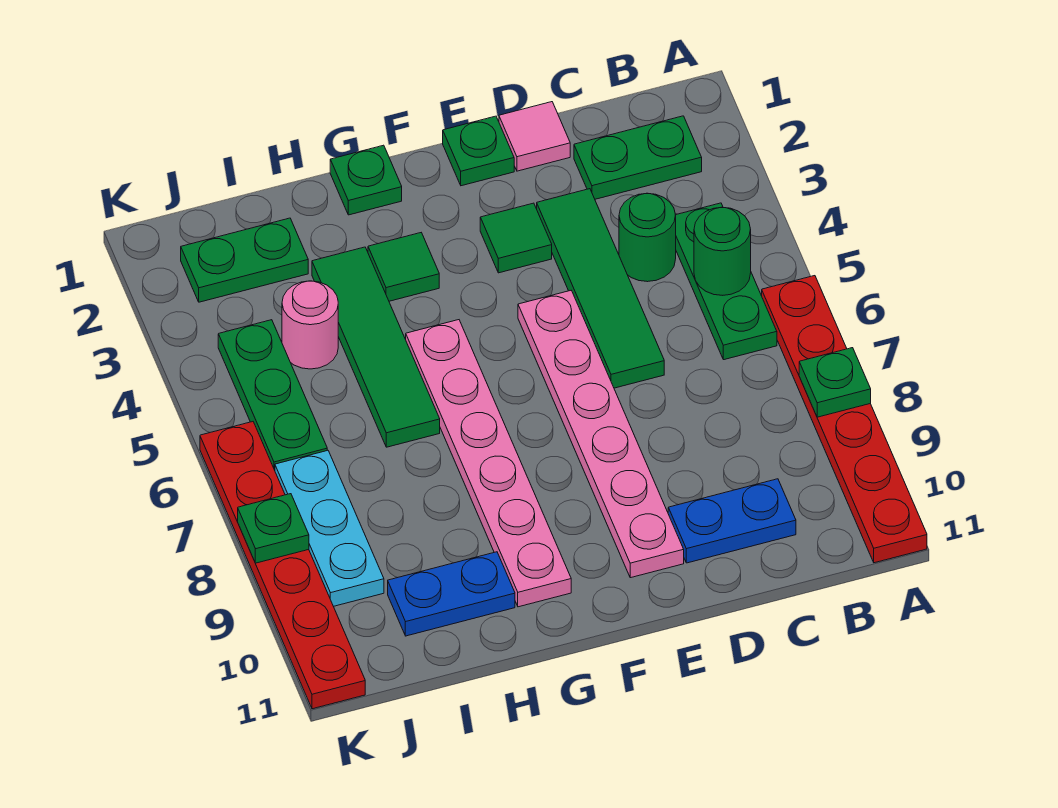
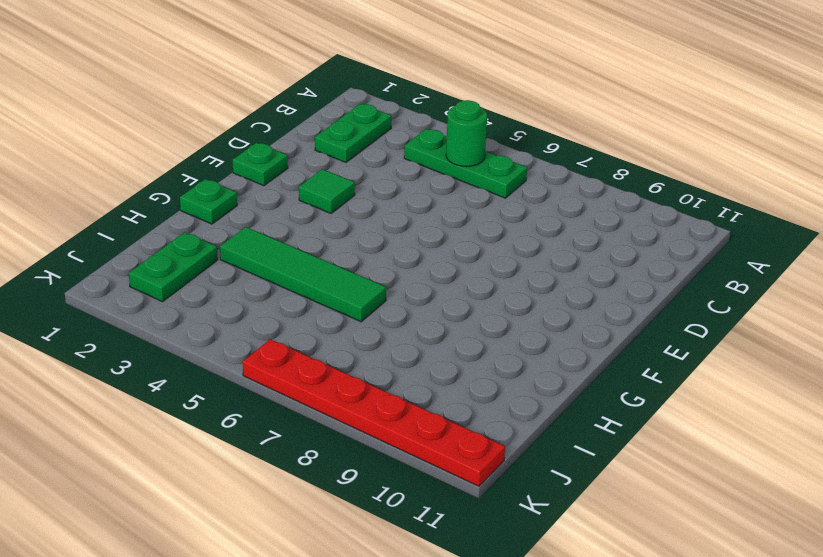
none -> red 1x6 plate [762,276,927,563]
none -> green 1x1 round brick [619,193,676,282]
none -> blue 1x2 plate [668,479,796,563]

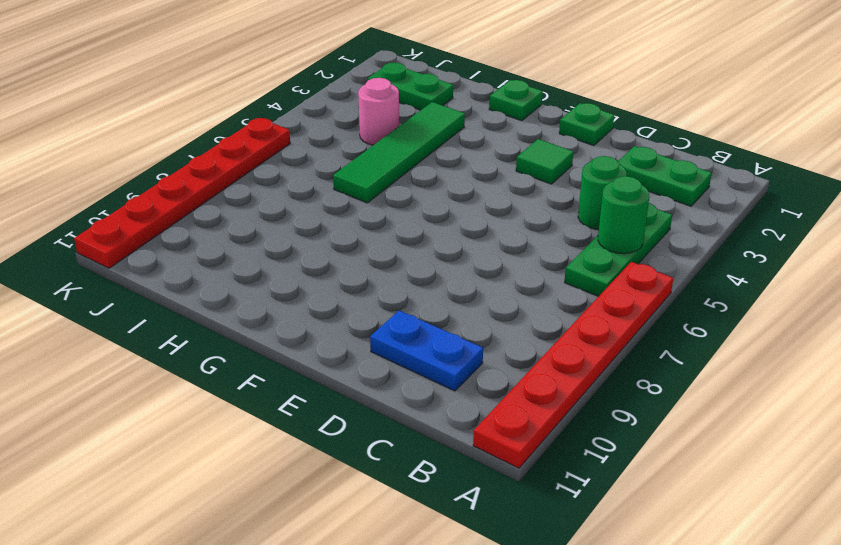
none -> pink 1x1 tile [499,102,570,171]
none -> green 1x4 tile [537,189,664,388]
none -> pink 1x6 plate [518,291,684,578]

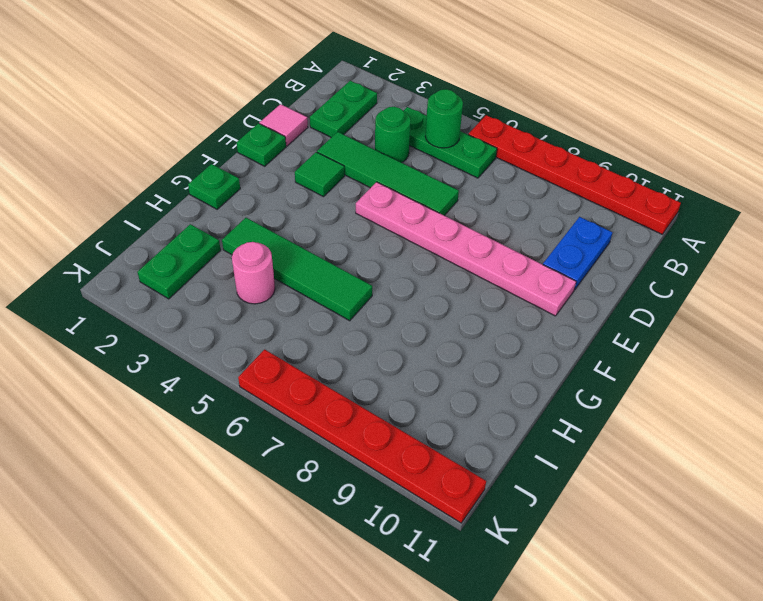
none -> green 1x1 tile [368,233,439,301]
none -> pink 1x6 plate [406,320,571,607]
none -> blue 1x2 plate [388,552,515,636]

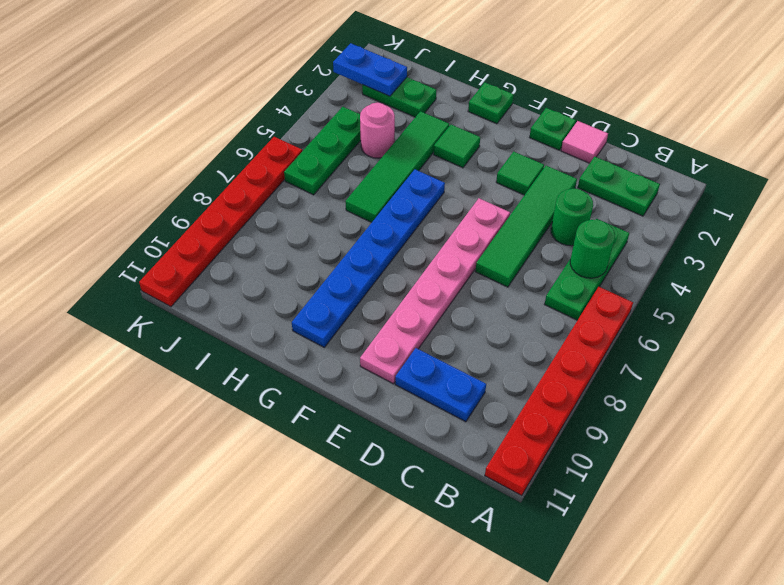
blue 1x6 plate [292,169,445,347] -> pink 1x6 plate [406,320,571,607]
blue 1x2 plate [333,43,407,96] -> blue 1x2 plate moved to [388,552,515,636]
none -> cyan 1x3 plate [275,450,384,606]
none -> green 1x1 plate [799,348,871,417]
none -> green 1x1 plate [238,494,309,563]

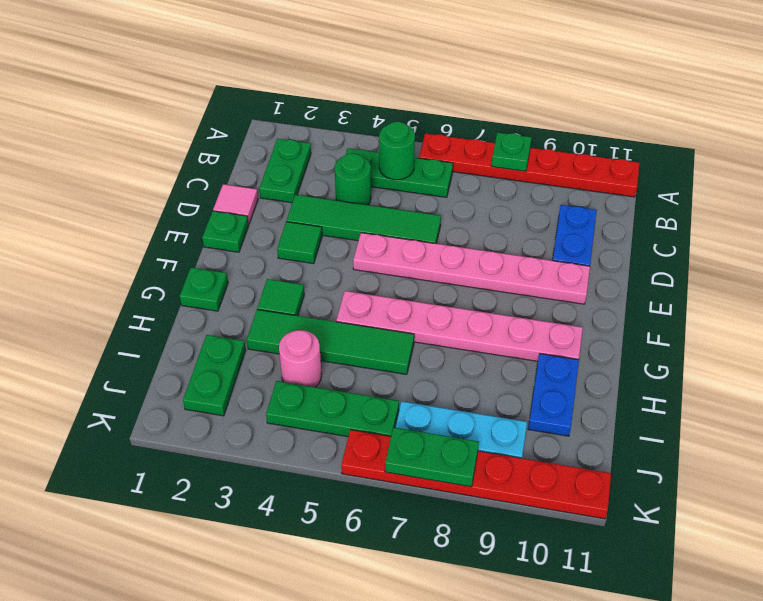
green 1x2 plate [385,427,479,487] -> green 1x1 plate [238,494,309,563]

